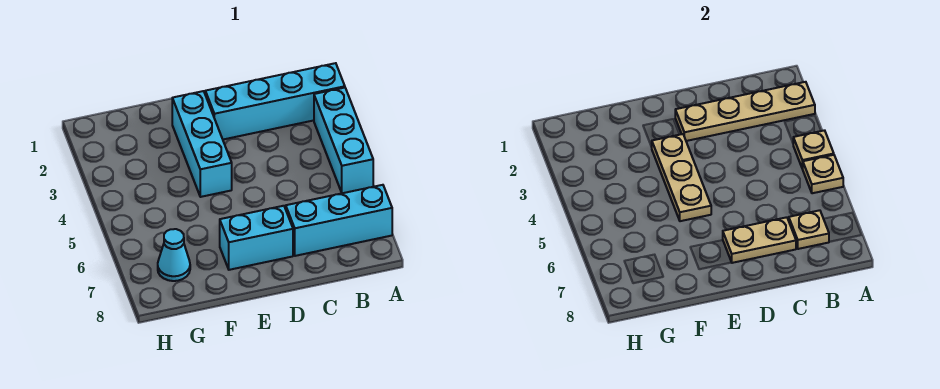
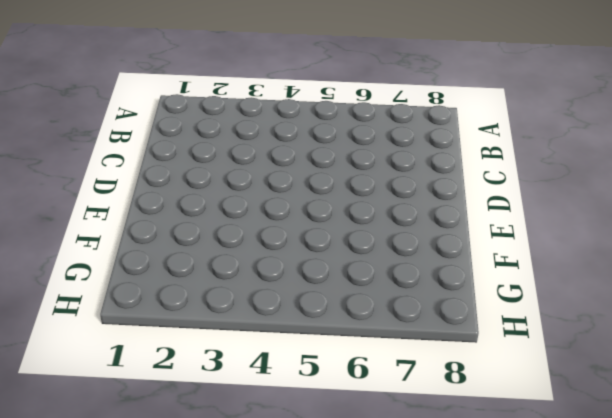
none -> cyan 1x4 brick [205,63,345,139]
none -> cyan 1x3 brick [314,88,373,193]
none -> cyan 1x3 brick [286,185,392,256]

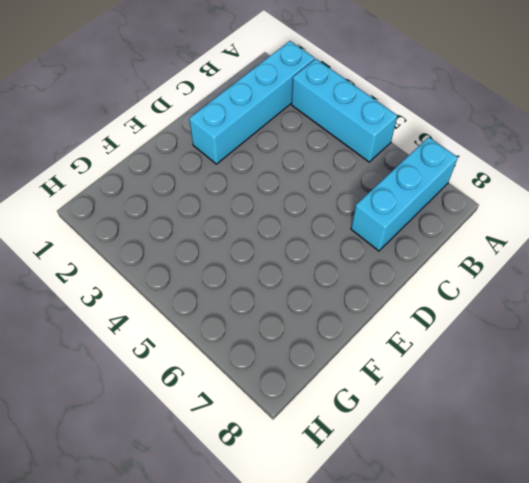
none -> cyan 1x2 brick [220,206,293,270]
none -> cyan 1x3 brick [172,91,232,197]
none -> cyan 1x1 cone [158,229,190,281]

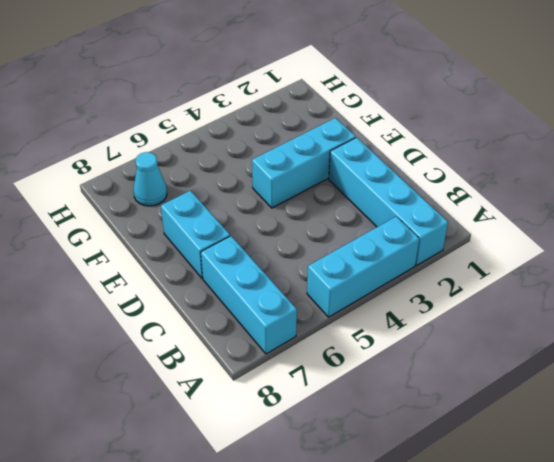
none -> tan 1x4 plate [675,82,815,141]
none -> tan 1x1 plate [793,130,834,169]
none -> tan 1x1 plate [803,155,843,193]

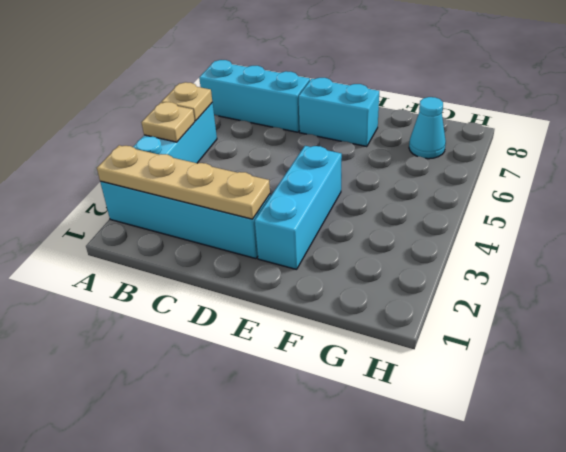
none -> tan 1x1 plate [789,210,829,249]
none -> tan 1x2 plate [723,217,796,263]
none -> tan 1x3 plate [652,134,711,221]

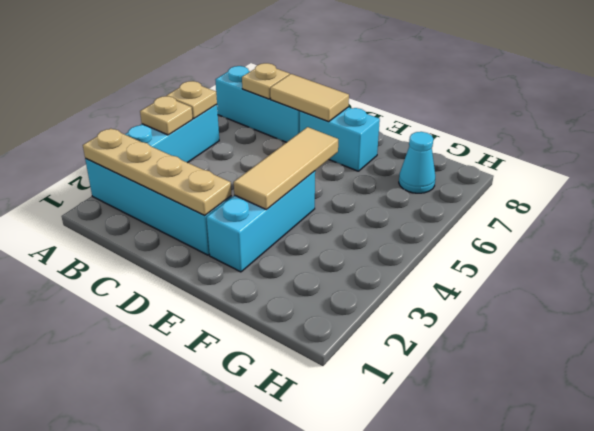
tan 1x2 tile [270,74,349,122] -> tan 1x2 plate [723,217,796,263]
tan 1x3 tile [234,127,338,210] -> tan 1x3 plate [652,134,711,221]

